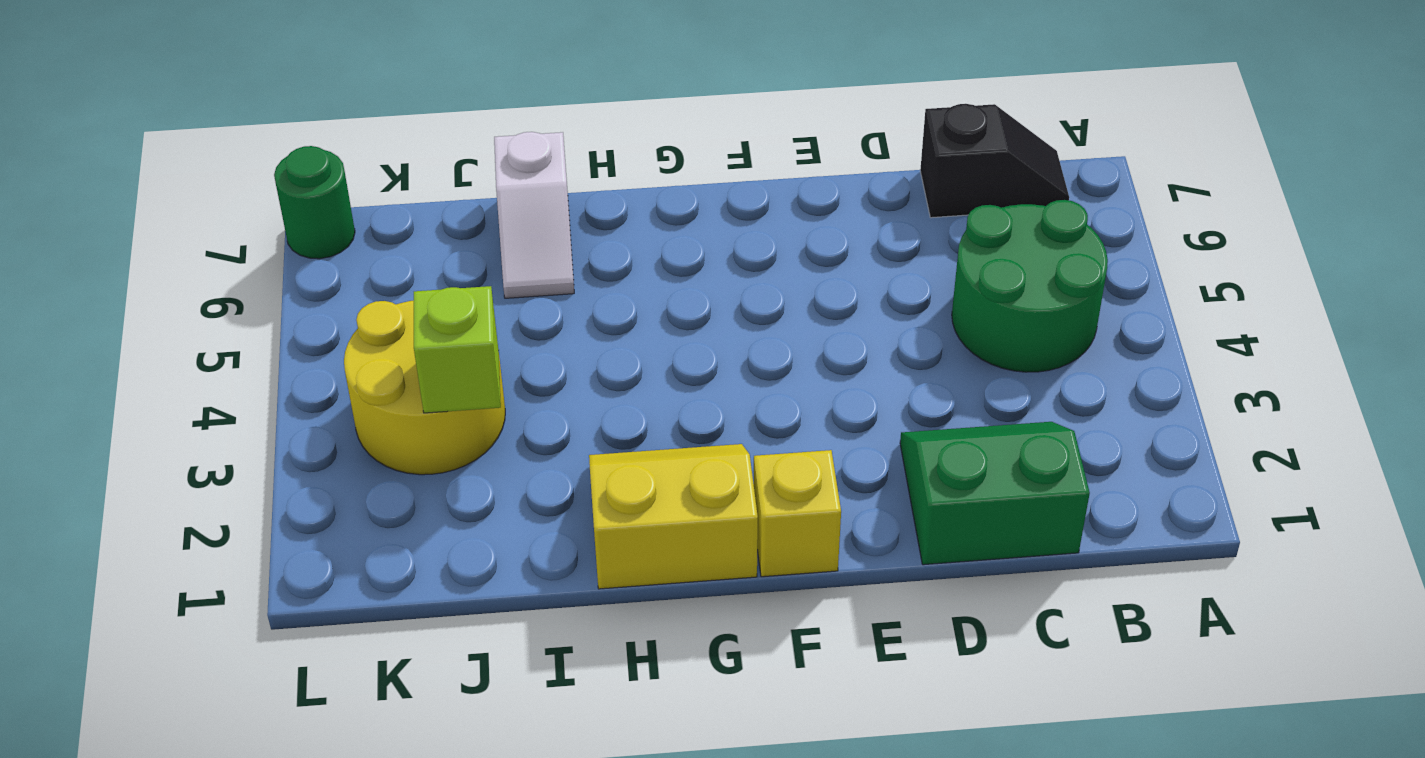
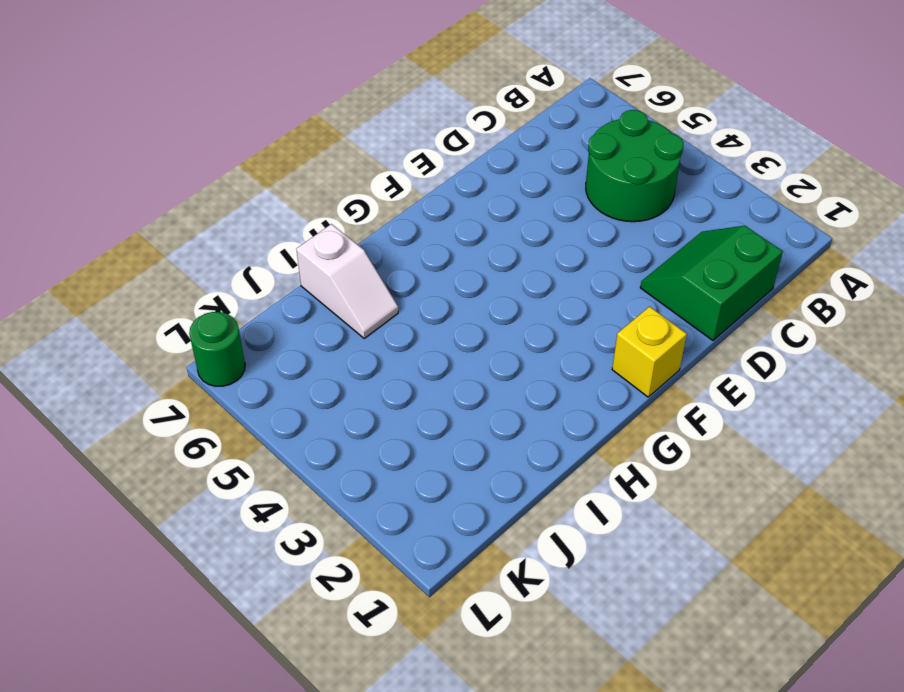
none -> black 1x2 slope [920,104,1069,218]
none -> yellow 2x2 slope [589,444,758,589]

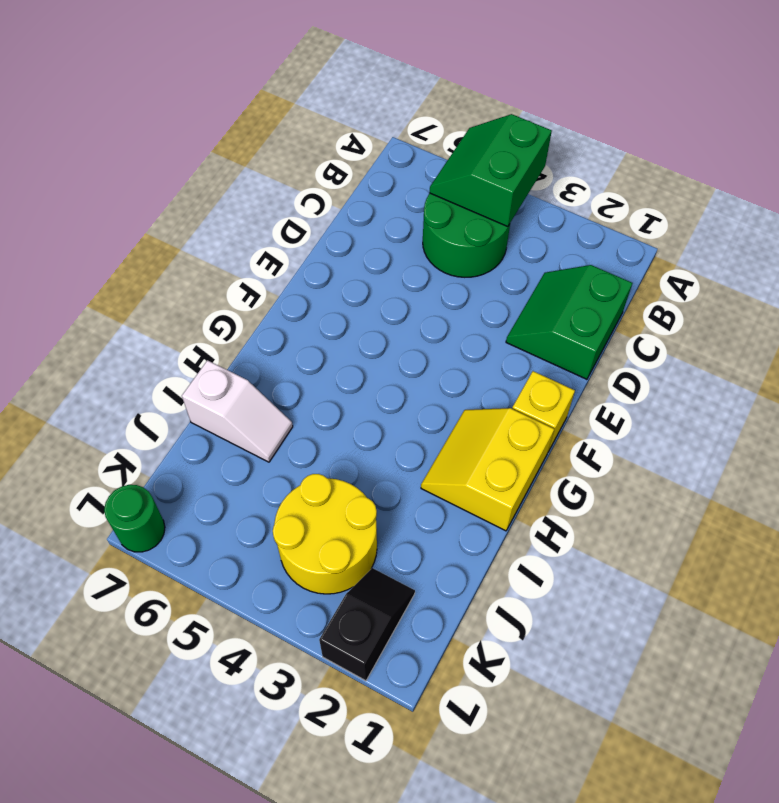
green 2x2 slope [430,114,552,227] -> none
black 1x2 slope [319,568,415,681] -> black 1x2 slope moved to [920,104,1069,218]
none -> lime 1x1 brick [414,286,501,413]

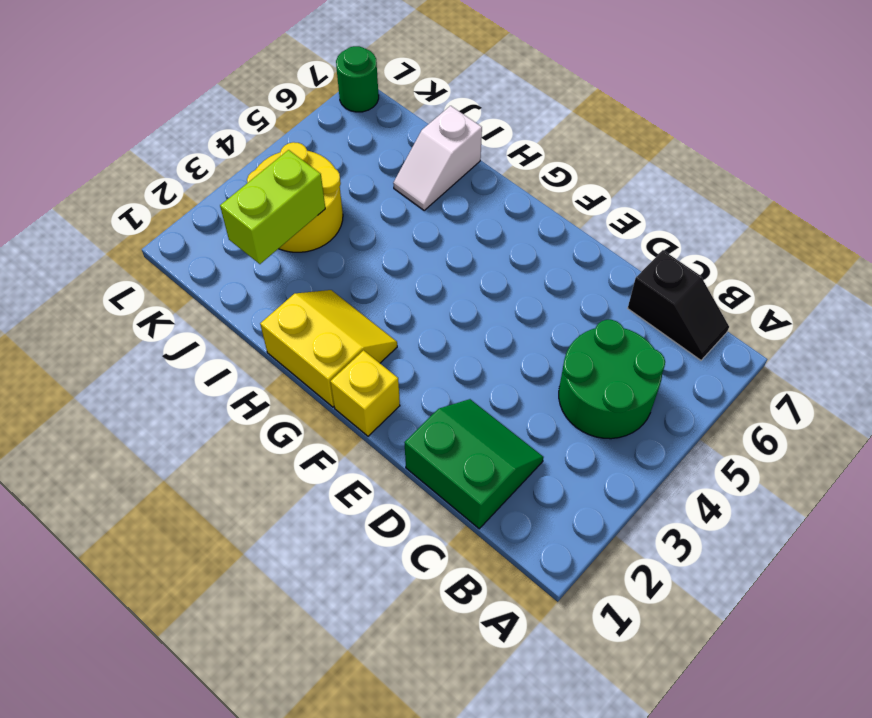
lime 1x2 brick [220,150,325,264] -> lime 1x1 brick [414,286,501,413]

